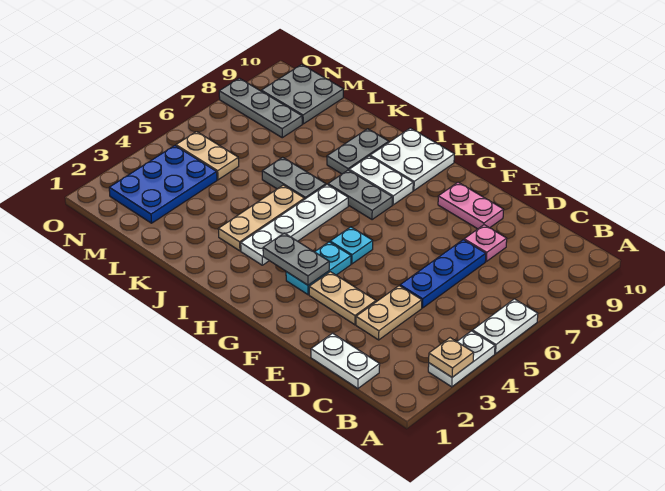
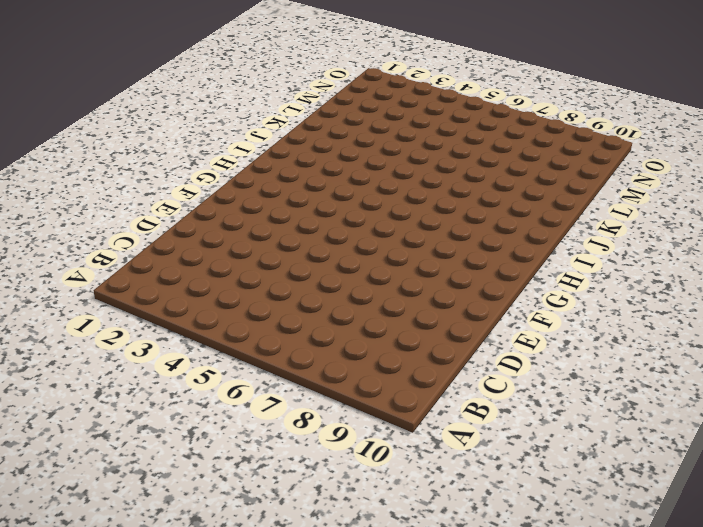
none -> white 1x2 plate [428,331,495,387]
none -> white 1x2 plate [473,299,538,354]
none -> white 1x2 plate [311,333,380,389]

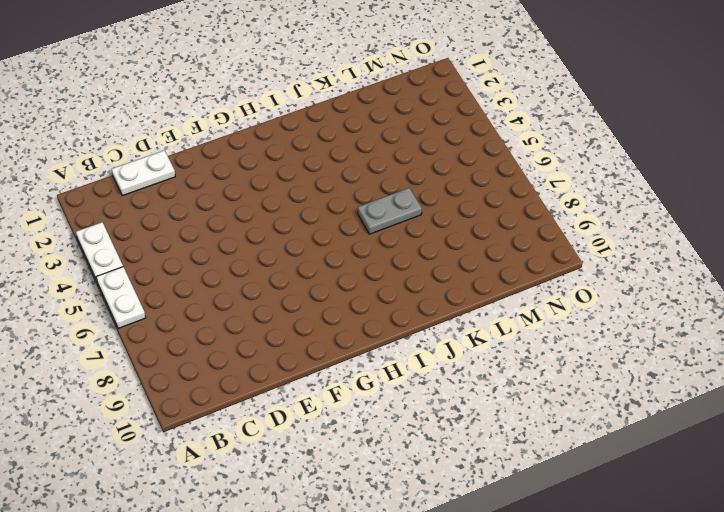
none -> tan 1x2 plate [356,286,422,340]
none -> blue 1x3 plate [400,240,486,308]
none -> pink 1x1 plate [464,225,507,261]

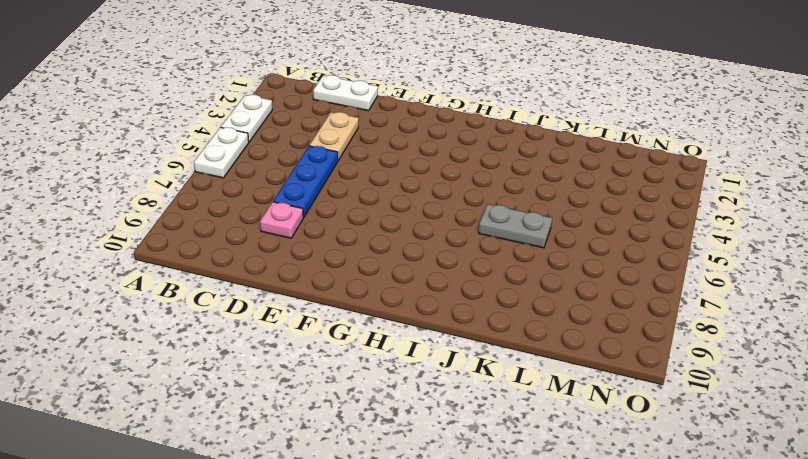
none -> tan 1x2 plate [309,272,376,325]
none -> pink 1x2 plate [438,182,504,229]
none -> cyan 1x2 plate [286,242,351,295]

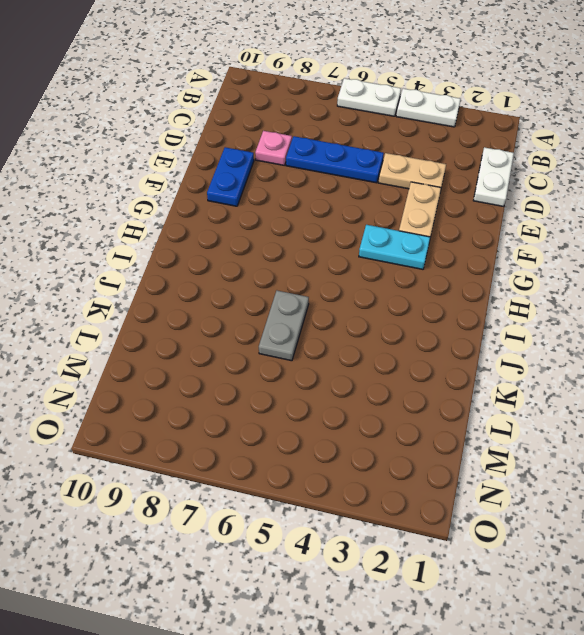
blue 1x2 plate [207,147,254,206] -> pink 1x2 plate [438,182,504,229]
none -> cyan 1x1 plate [330,227,373,264]
none -> grey 1x2 plate [328,170,392,220]
none -> white 1x2 plate [349,156,413,205]

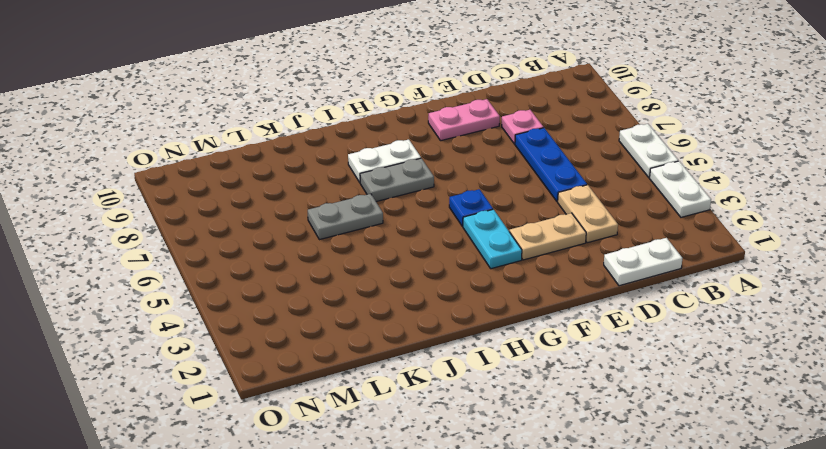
blue 1x1 plate [449,189,493,227] -> cyan 1x1 plate [330,227,373,264]
none -> white 2x2 plate [370,128,454,190]
none -> white 1x4 plate [241,185,348,265]
none -> tan 1x3 plate [218,185,304,251]

